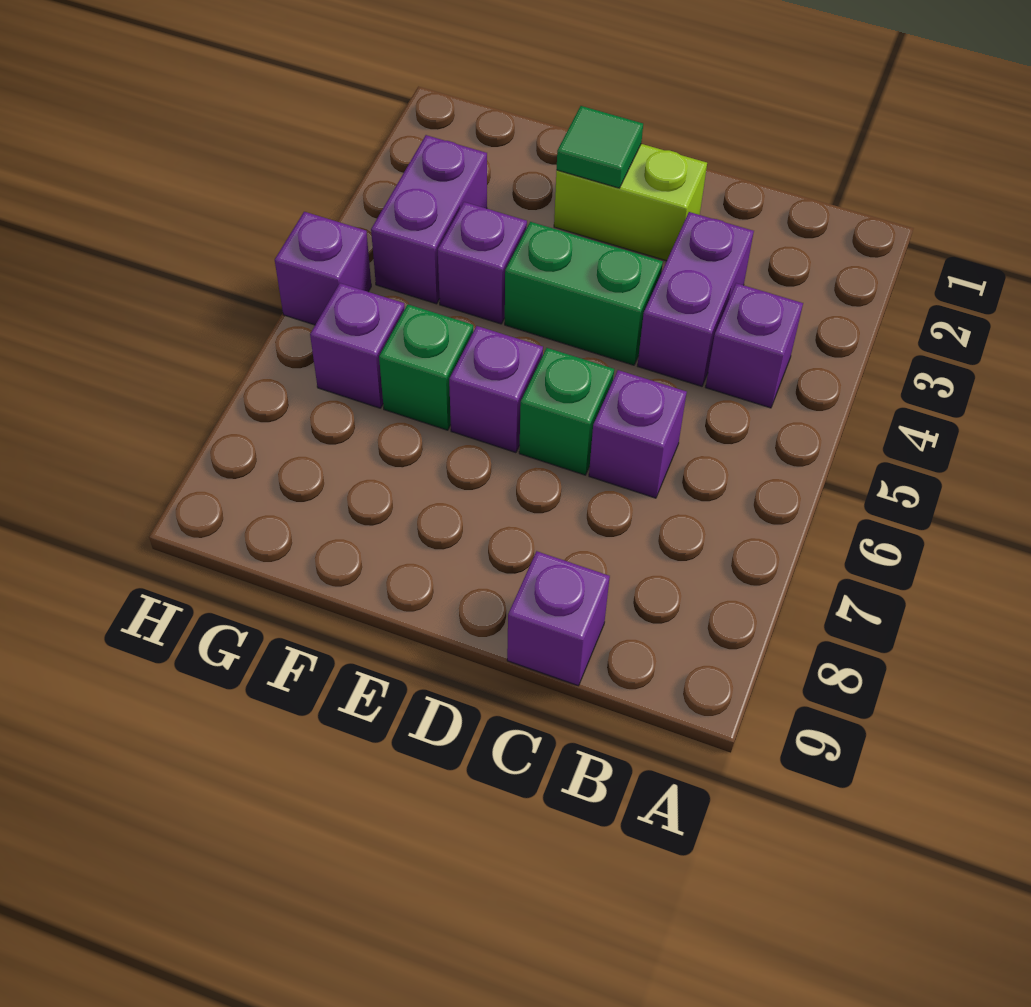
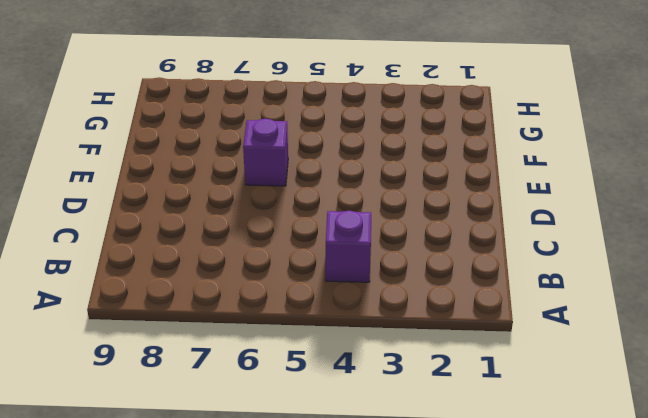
none -> purple 1x2 brick [638,212,754,386]
none -> purple 1x1 brick [589,370,687,498]
none -> purple 1x1 brick [507,551,610,686]

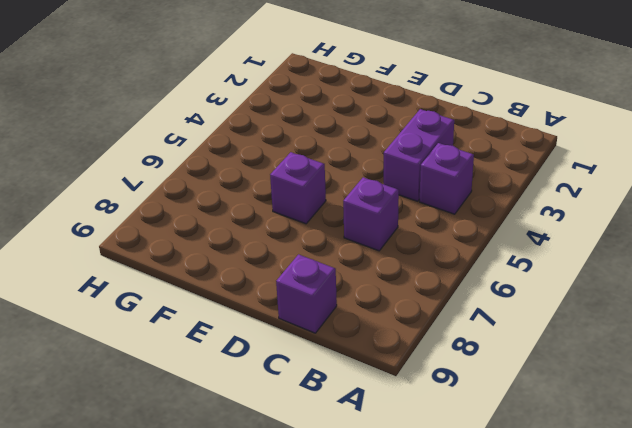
none -> lime 1x2 brick [554,144,707,261]
none -> green 1x2 brick [505,222,663,365]
none -> green 1x1 brick [519,348,614,475]

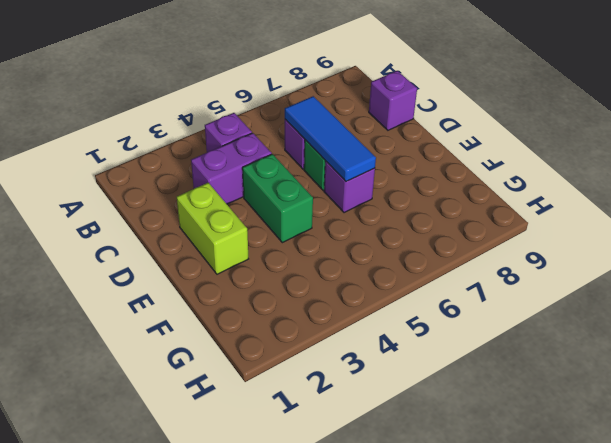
blue 1x3 tile [285,96,376,182] -> none
none -> purple 1x1 brick [438,202,527,324]
none -> green 1x1 brick [379,304,473,430]
none -> purple 1x2 brick [371,135,487,304]

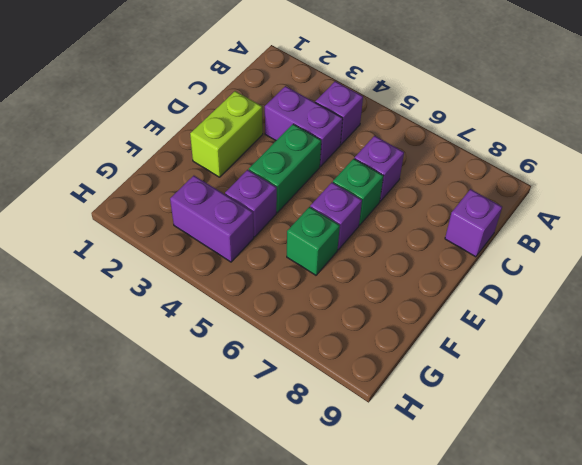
none -> purple 1x1 brick [310,283,405,408]
none -> purple 1x1 brick [275,212,371,325]
none -> green 1x1 tile [557,106,643,188]

